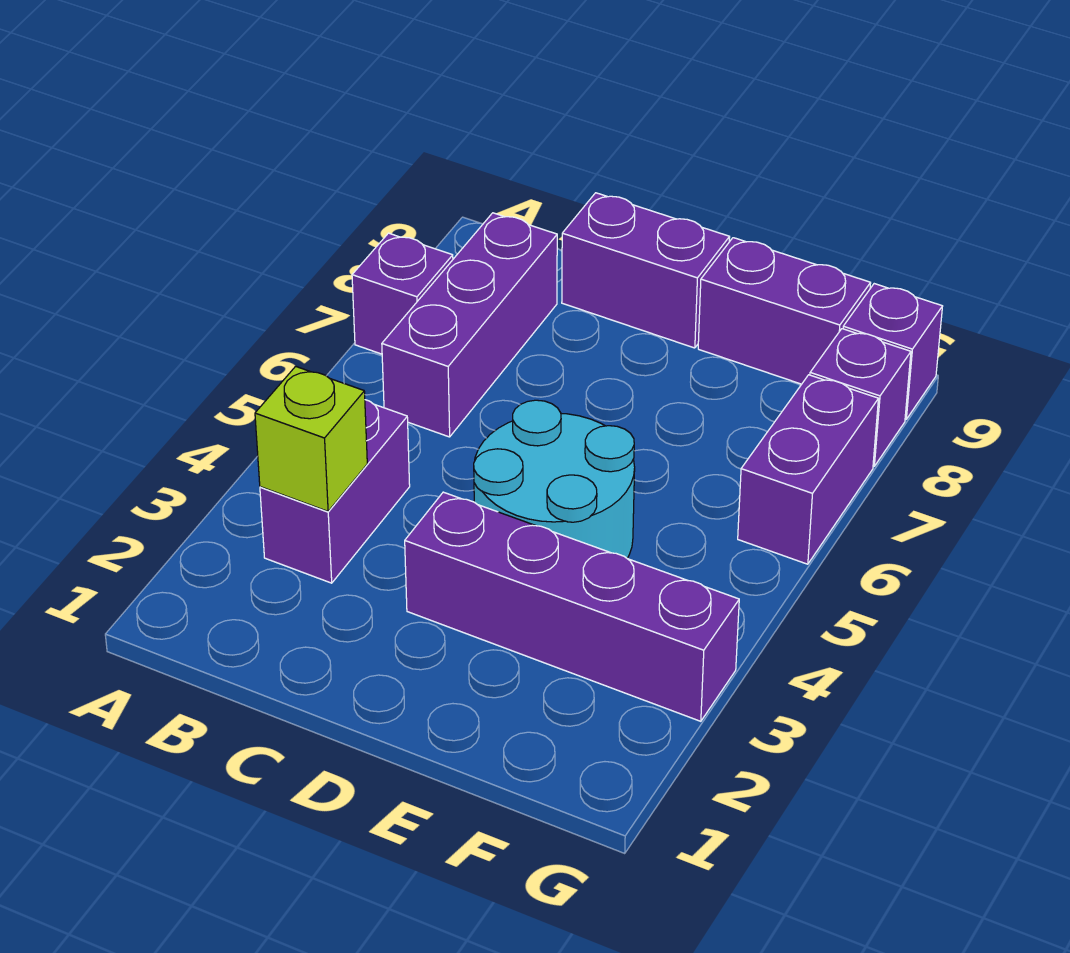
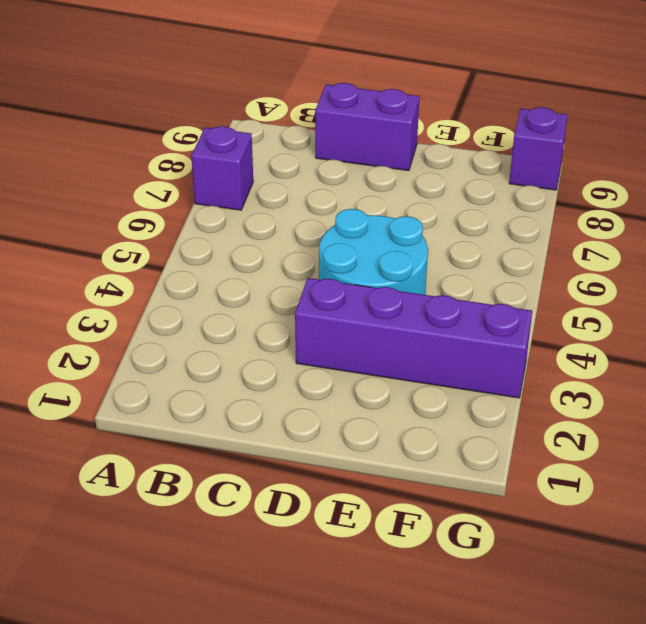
none -> purple 1x2 brick [260,400,410,583]
none -> purple 1x3 brick [382,213,557,437]

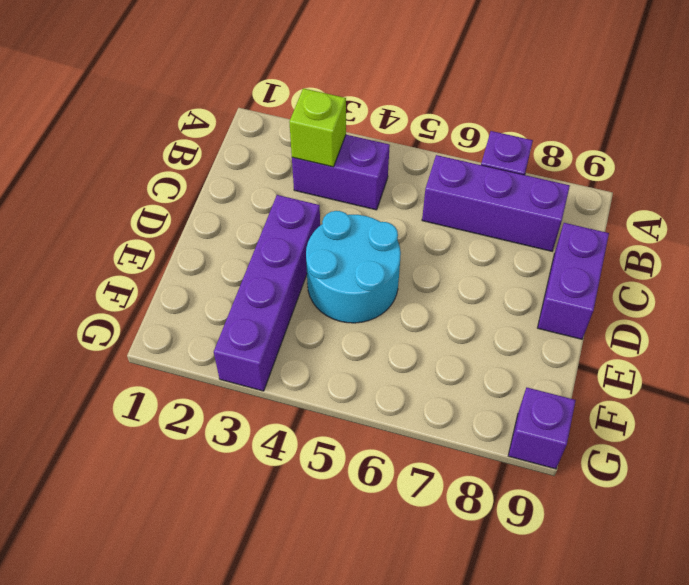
none -> purple 1x2 brick [698,238,871,384]
none -> purple 1x2 brick [738,375,878,564]

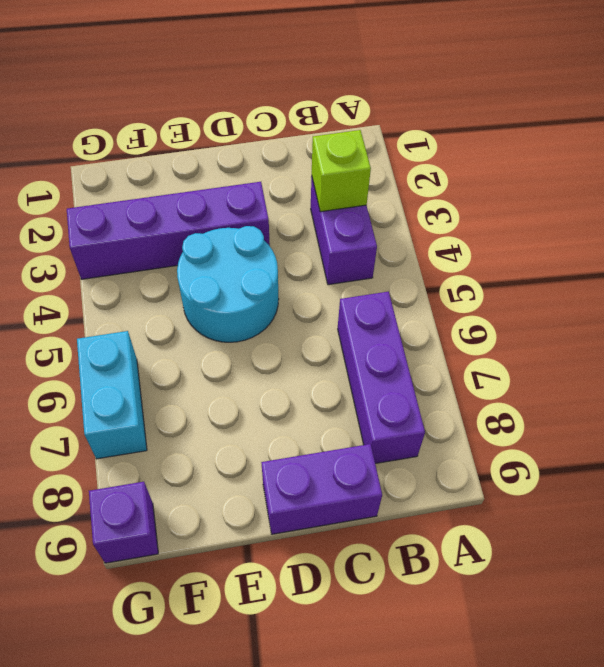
cyan 1x2 brick [77,331,147,459] -> purple 1x2 brick [738,375,878,564]
none -> purple 1x1 brick [352,233,453,354]
none -> purple 1x2 brick [698,238,871,384]

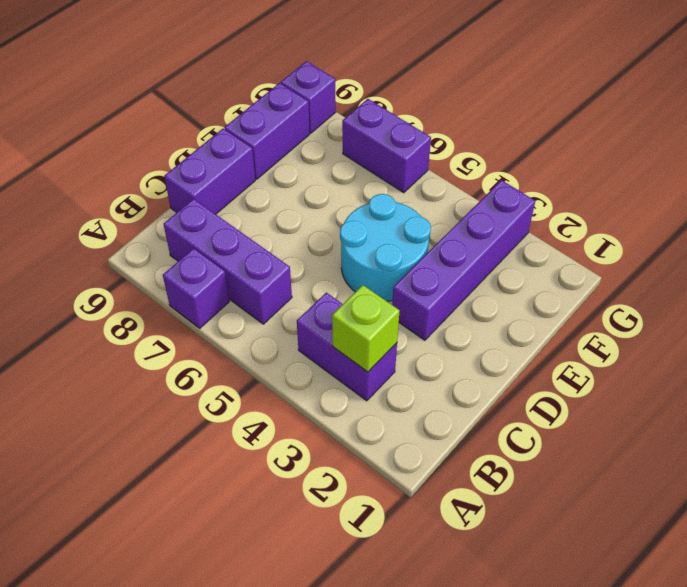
none -> purple 1x1 brick [810,329,911,466]

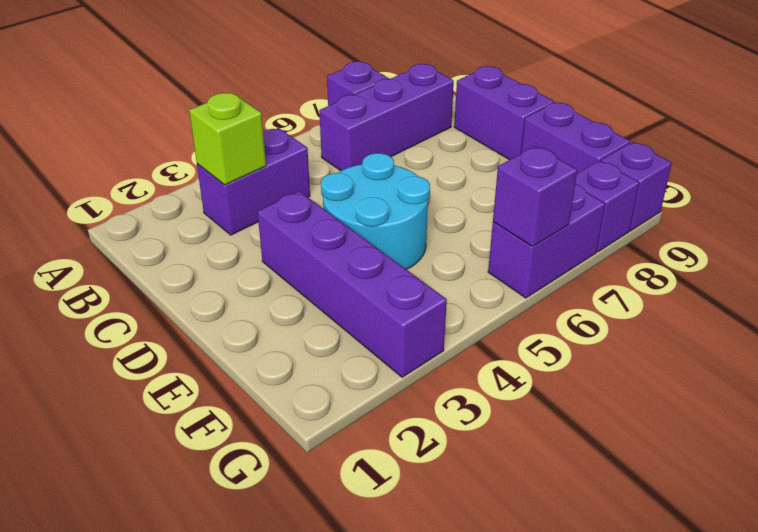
purple 1x1 brick [493,146,577,247] -> none

